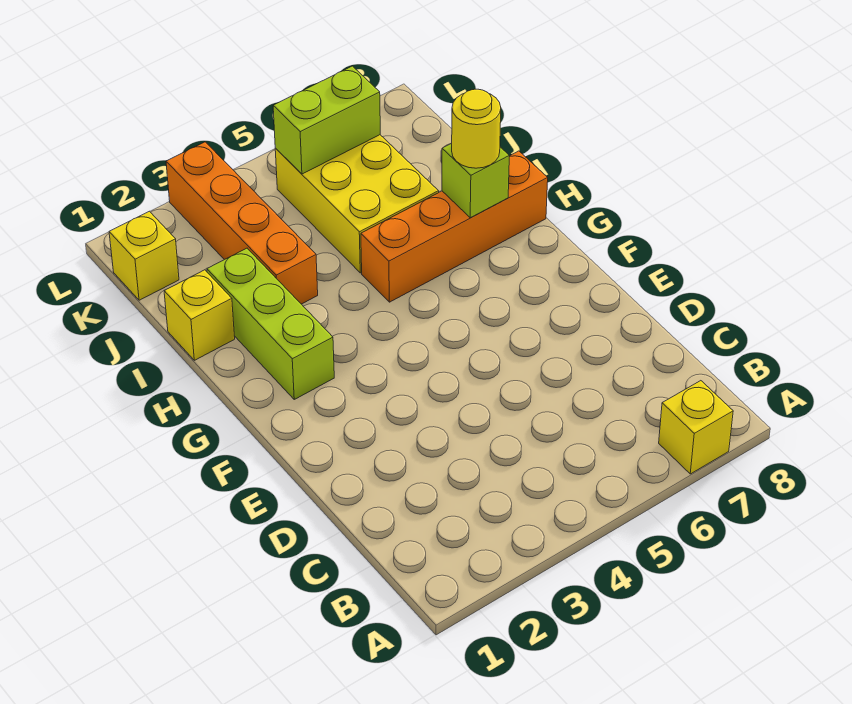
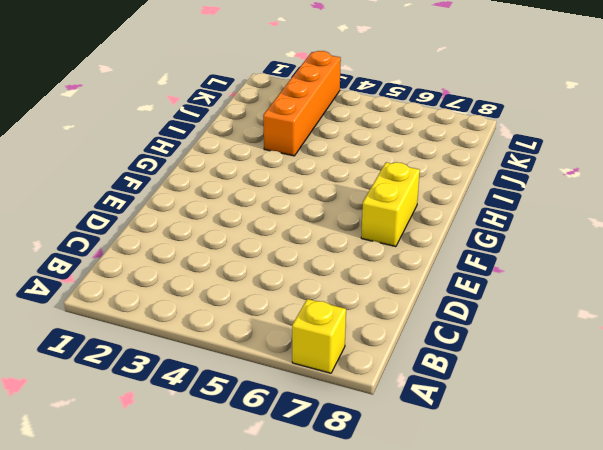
yellow 1x2 brick [361,162,420,247] -> none
none -> lime 1x3 brick [207,248,334,399]
none -> orange 1x4 brick [361,151,548,302]

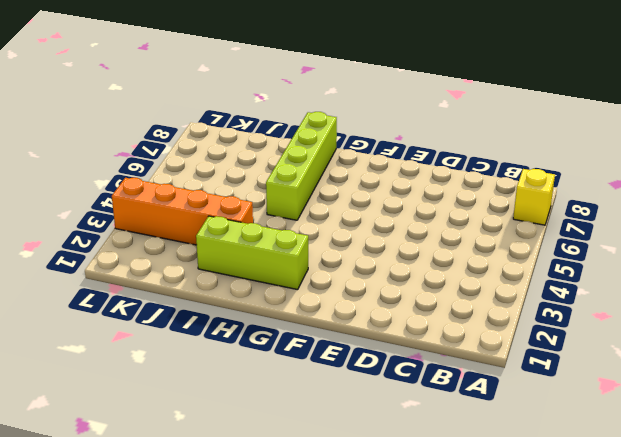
lime 1x4 brick [266,112,337,220] -> orange 1x4 brick [361,151,548,302]
none -> yellow 1x1 brick [164,270,235,360]
none -> yellow 2x3 brick [275,135,439,273]

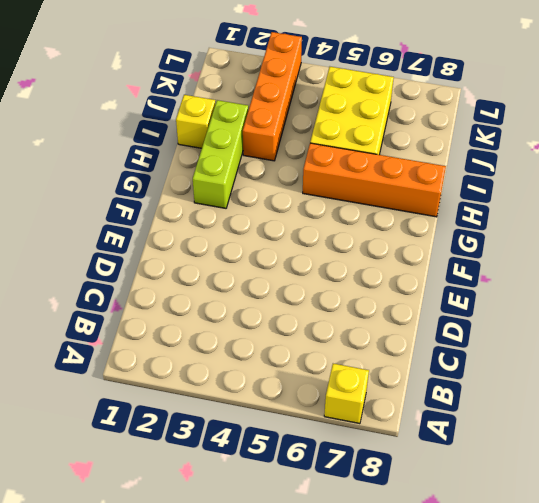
none -> yellow 1x1 brick [109,211,179,300]
none -> lime 1x1 brick [442,143,509,218]

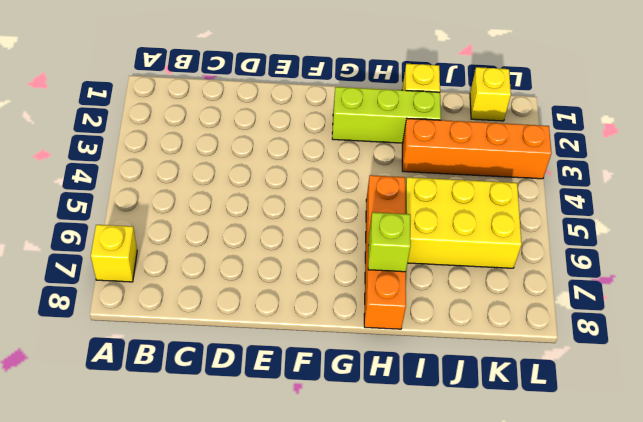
none -> lime 1x2 brick [273,66,380,174]
none -> yellow 1x1 round brick [452,89,501,168]

